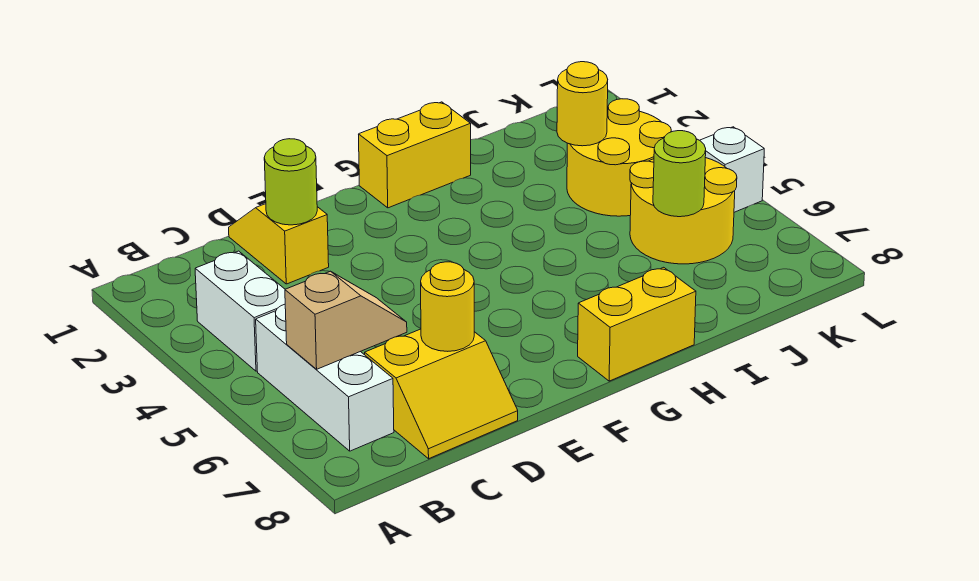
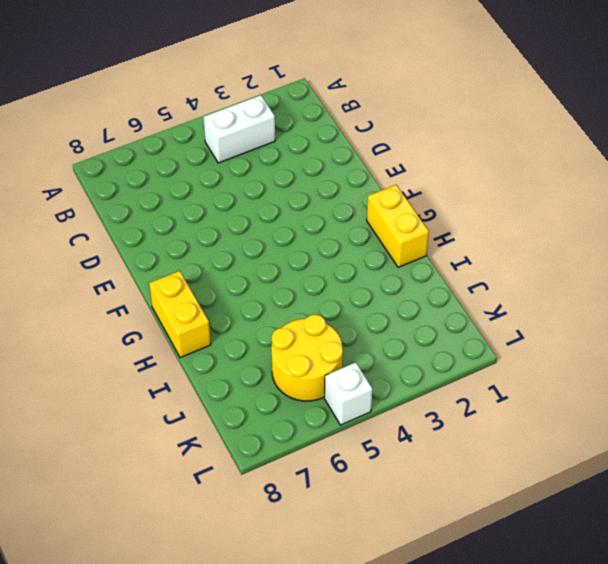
none -> white 1x3 brick [256,304,394,451]
none -> yellow 2x2 slope [365,329,518,459]
none -> yellow 1x2 slope [229,204,329,284]

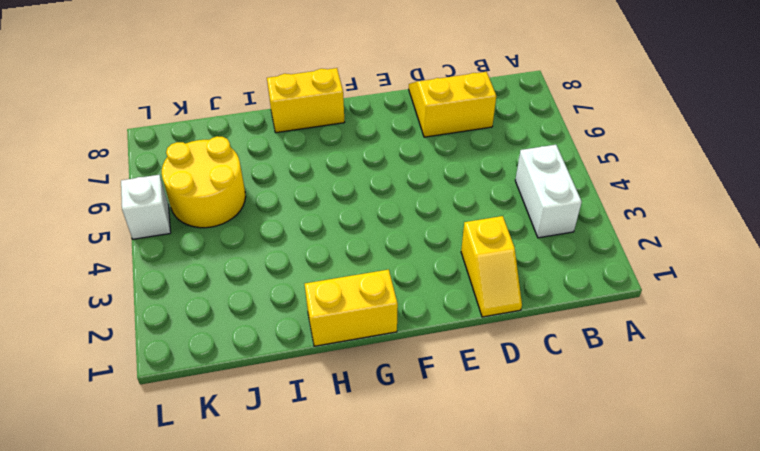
none -> white 1x3 brick [256,304,394,451]
none -> yellow 2x2 round brick [567,99,671,216]
none -> tan 1x2 slope [285,271,407,369]

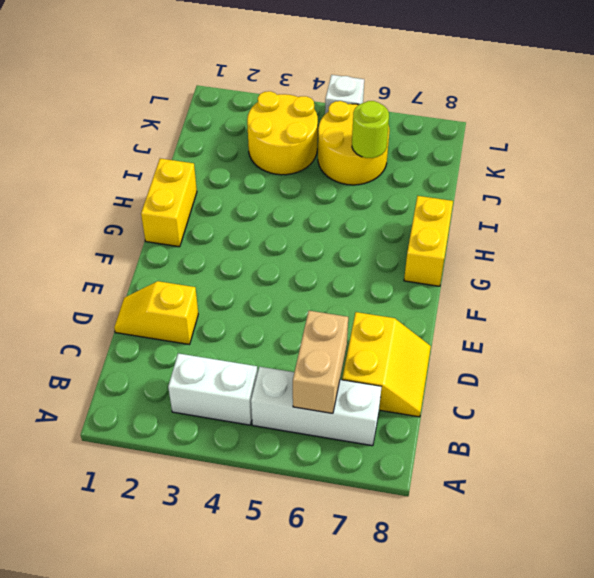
tan 1x2 brick [293,311,348,413] -> tan 1x2 slope [285,271,407,369]
none -> lime 1x1 round brick [264,139,317,225]
none -> yellow 1x1 round brick [421,262,474,351]
none -> yellow 1x1 round brick [557,62,608,146]

